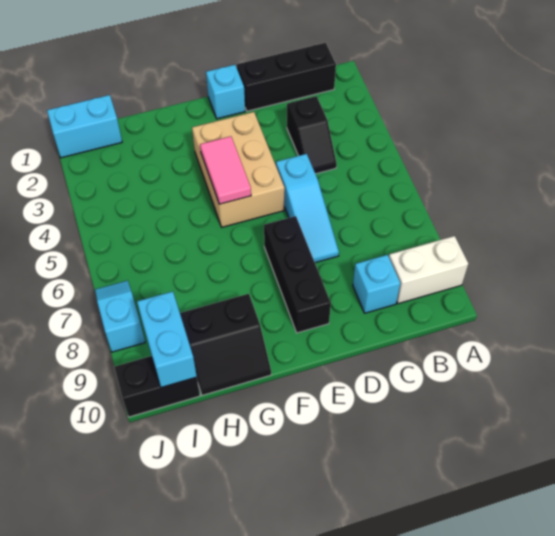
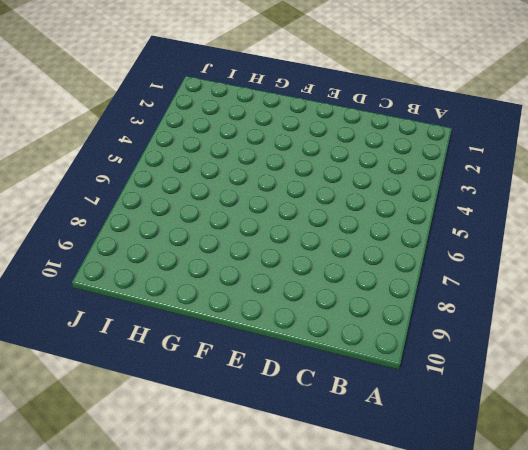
none -> white 1x2 brick [389,236,468,304]
none -> black 1x3 brick [237,43,336,111]
none -> black 1x2 slope [287,96,337,174]

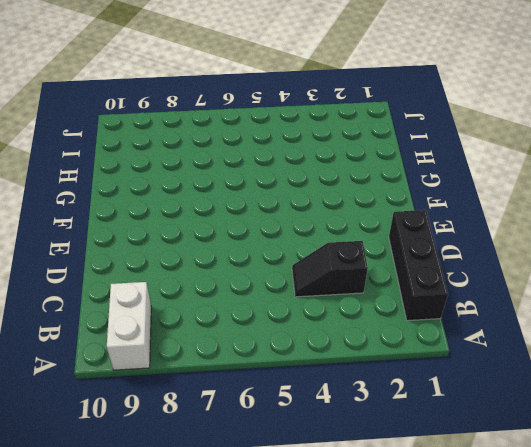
none -> cyan 1x1 brick [353,255,400,313]
none -> cyan 1x3 slope [276,154,339,263]
none -> cyan 1x1 brick [206,65,245,119]

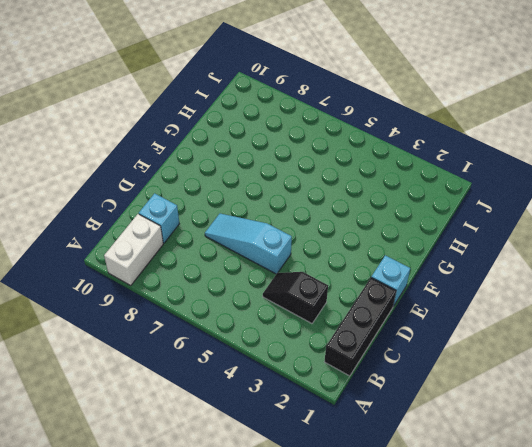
none -> tan 2x3 brick [192,112,285,227]
none -> black 1x3 brick [264,216,331,333]
none -> black 2x2 slope [180,294,271,395]

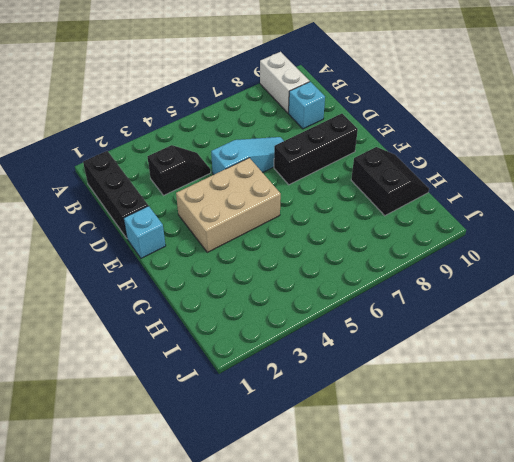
none -> cyan 1x2 brick [47,95,122,158]
none -> black 1x2 brick [114,356,200,417]
none -> cyan 1x2 slope [95,281,145,352]

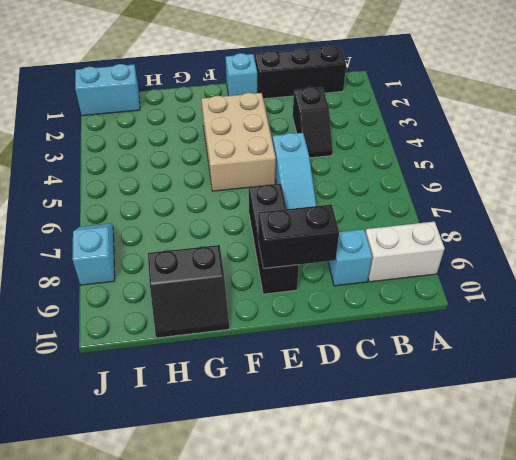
black 1x2 brick [258,204,339,268] -> black 1x2 brick moved to [114,356,200,417]
none -> pink 1x2 tile [200,136,251,204]
none -> cyan 1x2 brick [137,291,197,388]

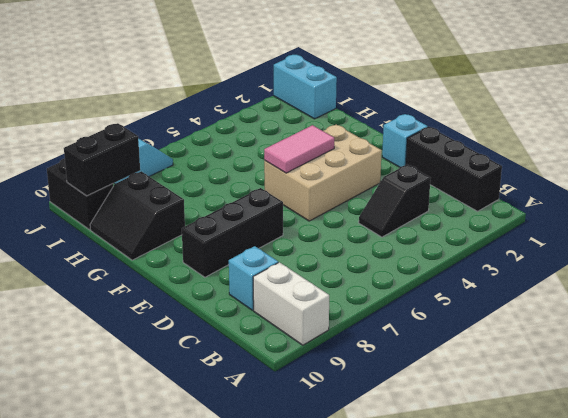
black 1x2 brick [64,123,140,196] -> cyan 1x2 brick [137,291,197,388]
none -> cyan 1x3 slope [276,154,339,263]

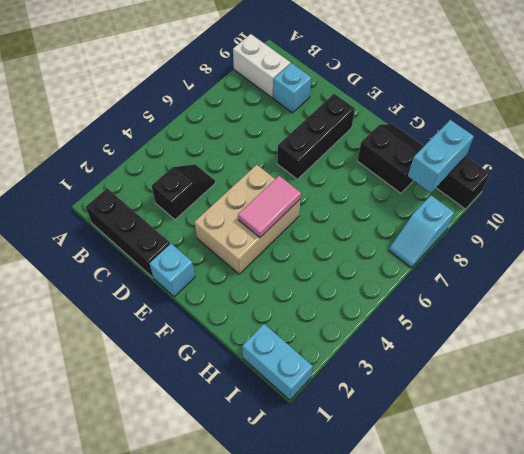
none -> cyan 1x3 slope [276,154,339,263]

